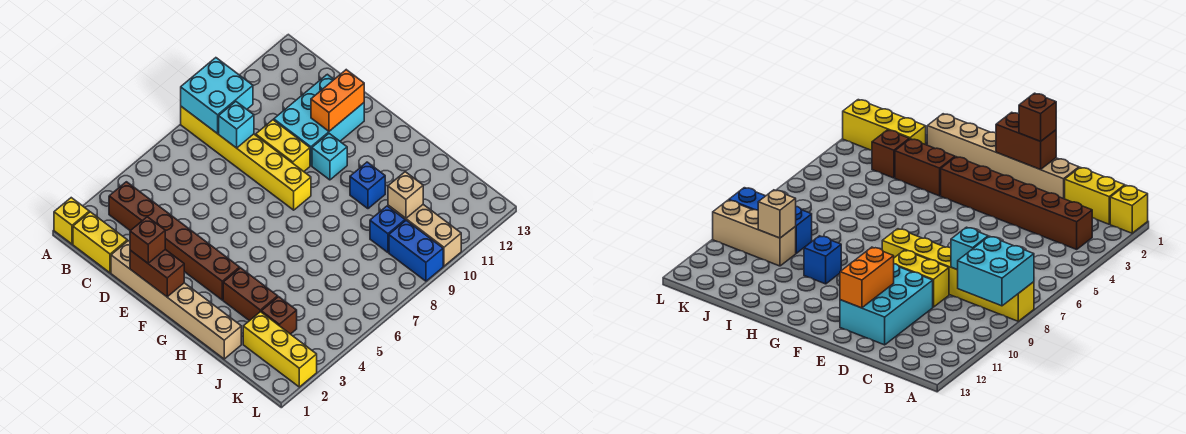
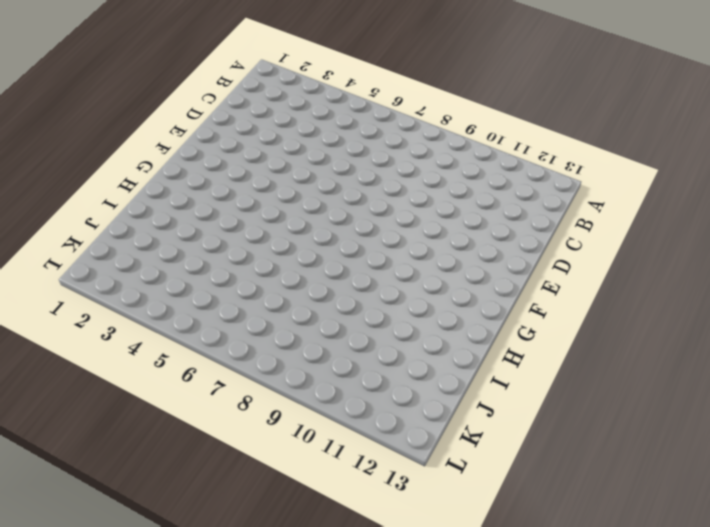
none -> yellow 1x1 brick [54,198,89,244]
none -> yellow 1x6 brick [181,107,311,210]
none -> yellow 1x2 brick [73,212,127,273]

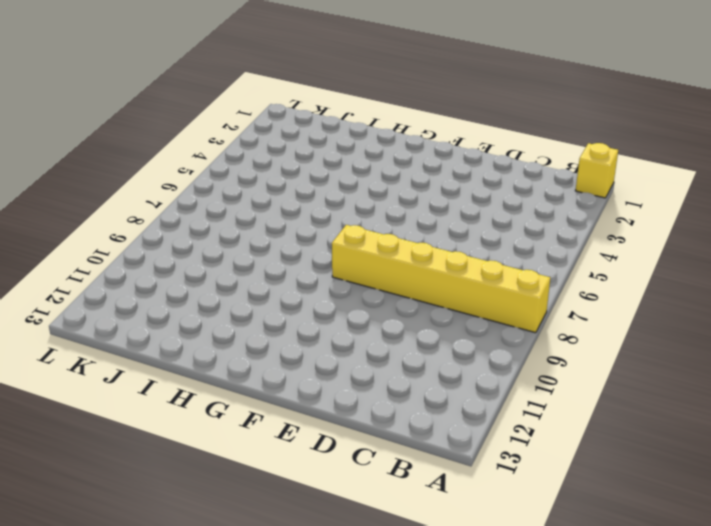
none -> yellow 1x2 brick [73,212,127,273]
none -> brown 1x6 brick [109,182,240,300]
none -> tan 1x6 brick [111,241,241,359]

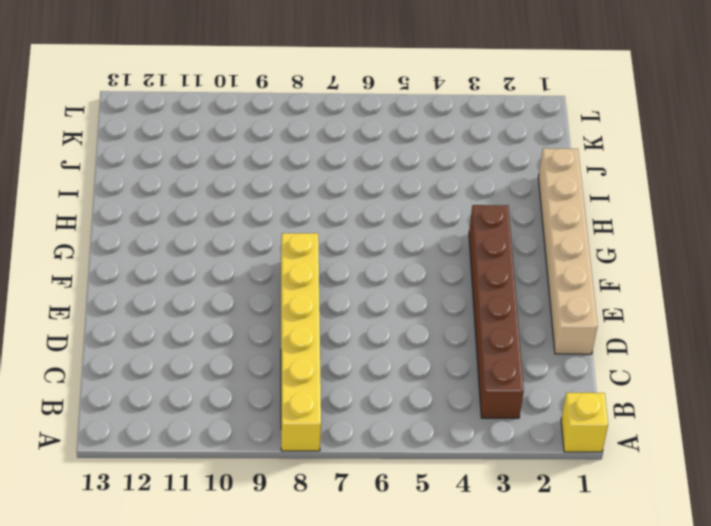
none -> yellow 1x2 brick [73,212,127,273]
none -> yellow 1x2 brick [256,120,310,171]
none -> cyan 2x3 brick [274,74,364,165]

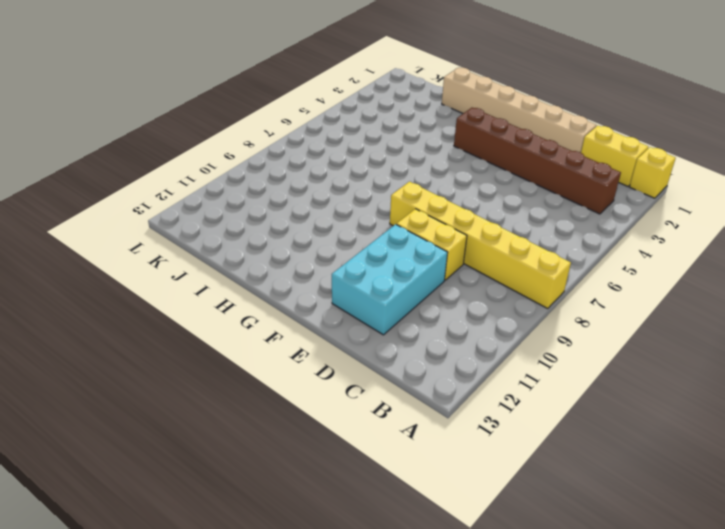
none -> cyan 1x1 brick [312,134,347,180]
none -> brown 1x2 brick [223,268,278,321]
none -> blue 1x1 brick [350,162,385,209]

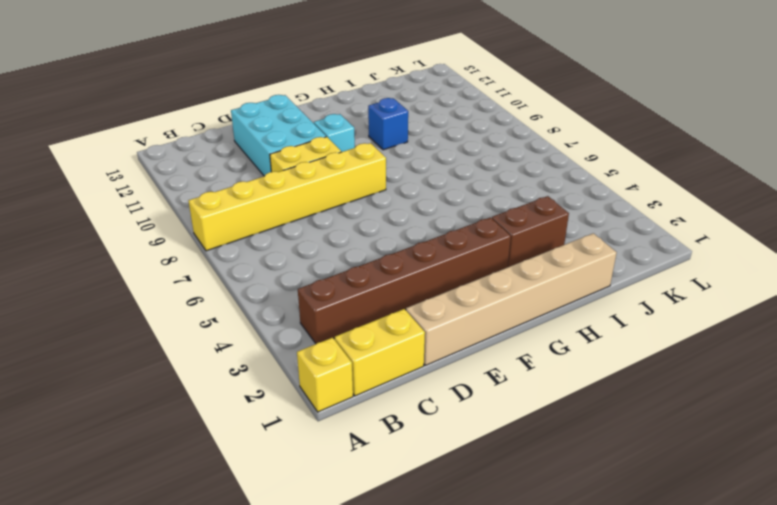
none -> yellow 1x3 brick [243,312,317,387]
none -> brown 1x1 brick [261,297,297,334]
none -> blue 1x1 brick [370,206,405,252]

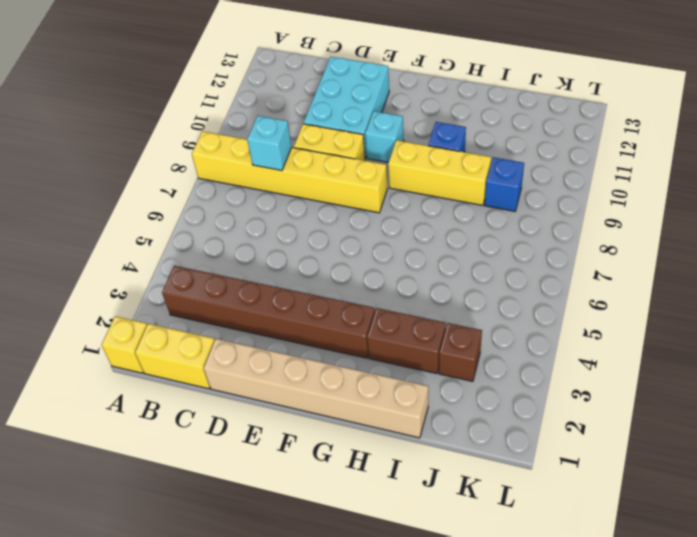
yellow 1x3 brick [388,140,491,205] -> yellow 1x3 brick moved to [243,312,317,387]
none -> tan 1x3 brick [388,205,461,266]
none -> blue 1x2 brick [389,220,443,281]
none -> cyan 2x2 brick [181,58,253,134]

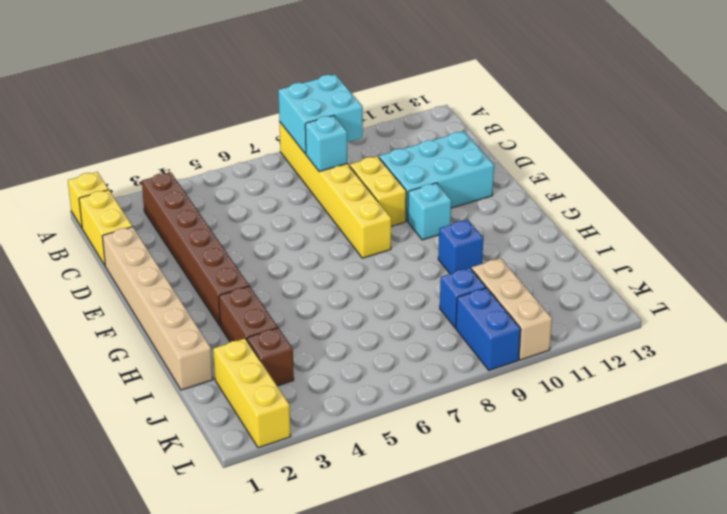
none -> brown 1x2 brick [130,249,184,297]
none -> orange 1x2 brick [311,70,364,131]
none -> tan 1x1 brick [388,172,423,218]

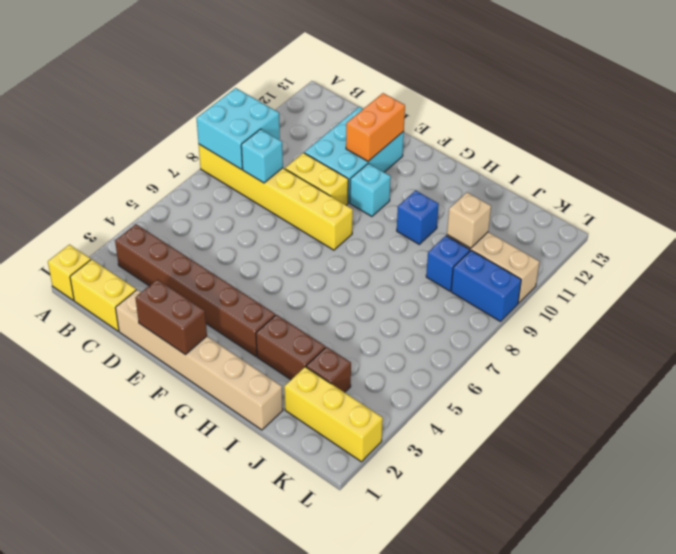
none -> brown 1x1 brick [130,217,165,263]

